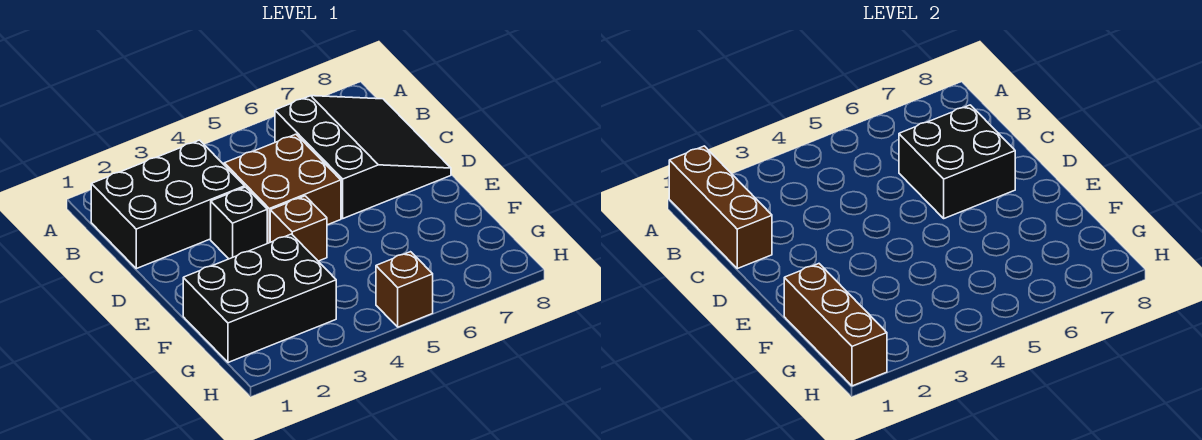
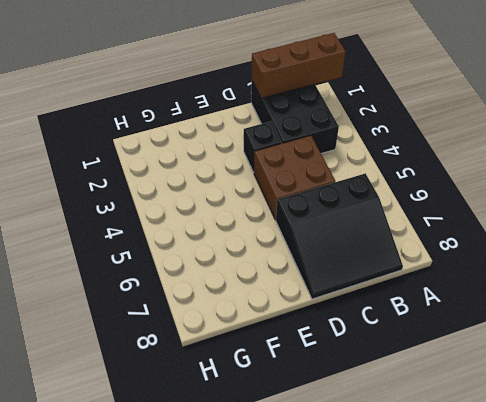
none -> brown 1x1 brick [270,196,327,261]
none -> black 2x3 brick [183,234,336,362]

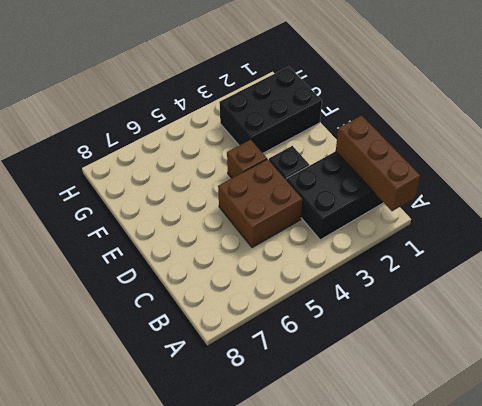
none -> black 3x3 slope [275,96,451,218]
none -> brown 1x1 brick [376,252,433,327]

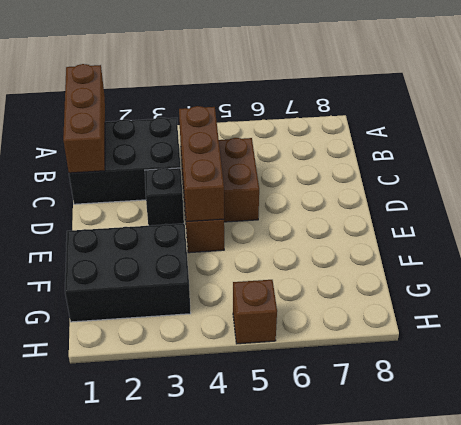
brown 1x3 brick [179,106,224,222] -> brown 1x3 brick moved to [784,264,887,386]
none -> black 3x3 slope [275,96,451,218]
none -> black 2x2 brick [899,105,1015,218]

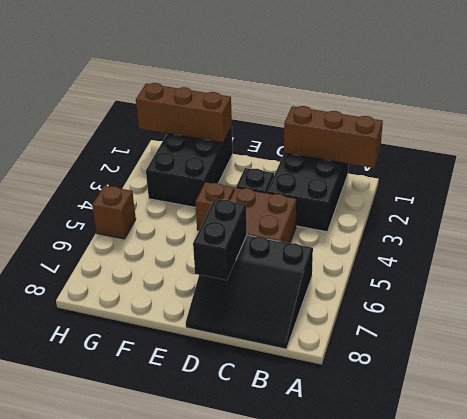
black 1x2 brick [193,199,247,280] -> black 2x2 brick [899,105,1015,218]

